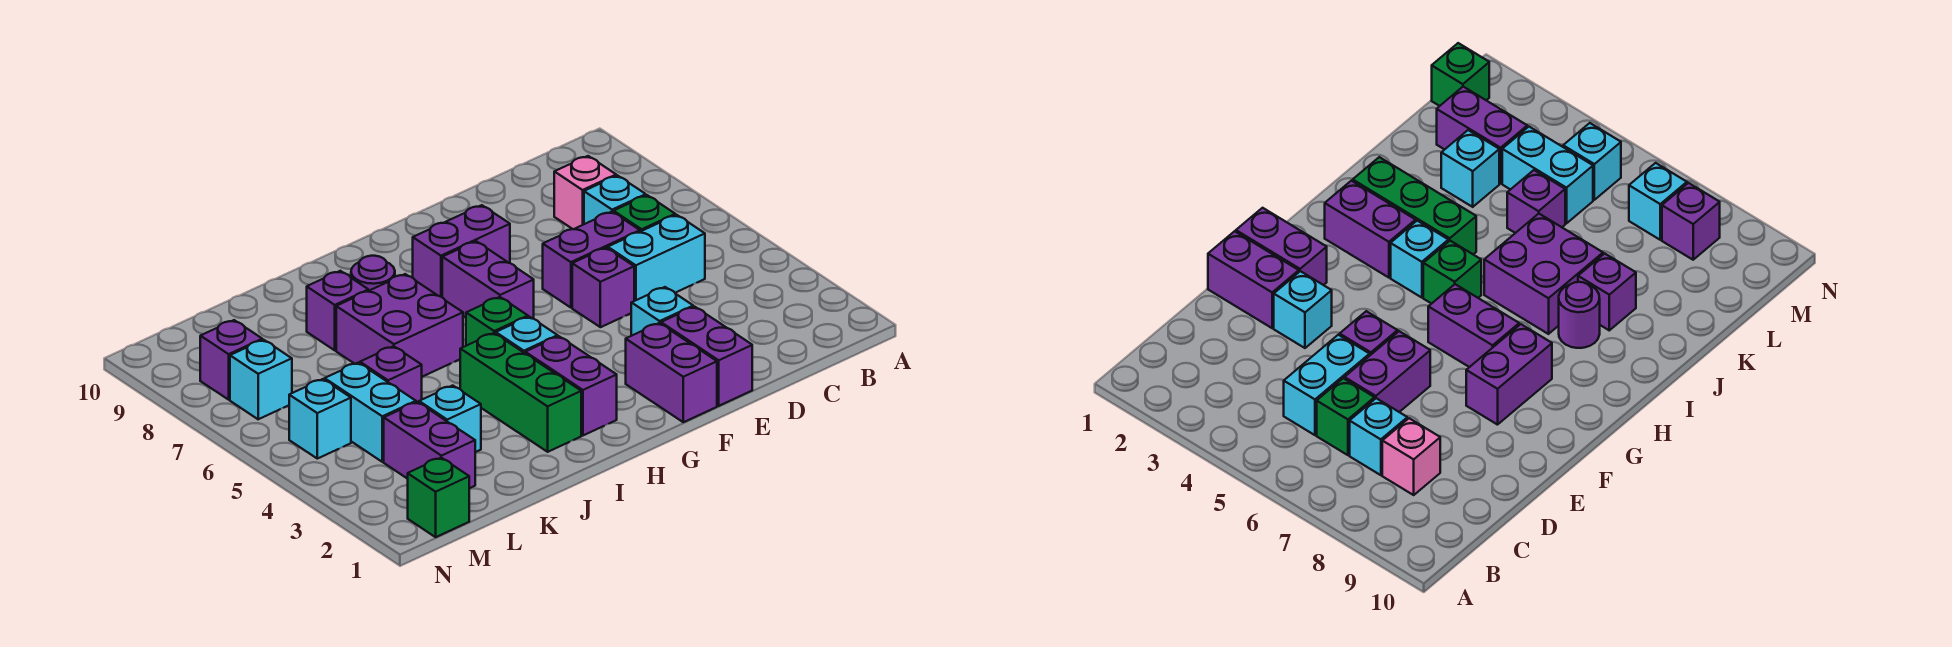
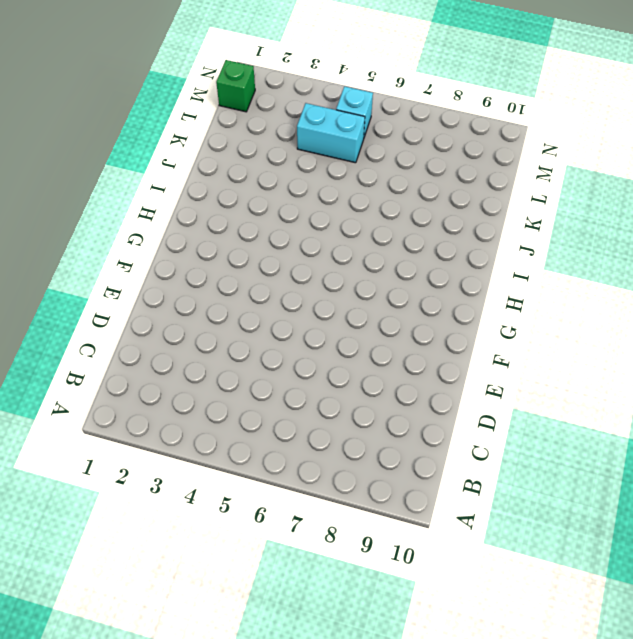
none -> cyan 1x2 brick [608,215,705,301]
none -> green 1x1 brick [614,195,675,232]
none -> cyan 1x1 brick [584,176,646,224]

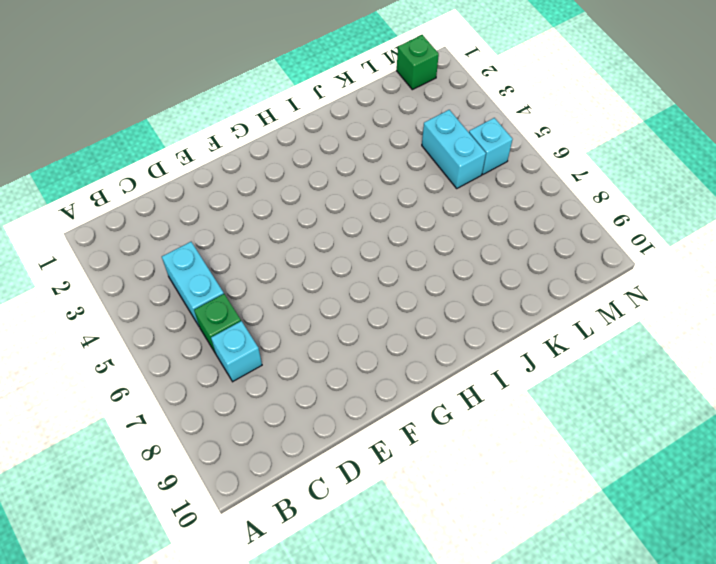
cyan 1x2 brick [162,242,224,326] -> cyan 1x2 brick turned to [608,215,705,301]
none -> pink 1x1 brick [554,156,616,229]
none -> purple 1x2 brick [543,212,640,308]
none -> purple 1x2 brick [661,307,752,406]

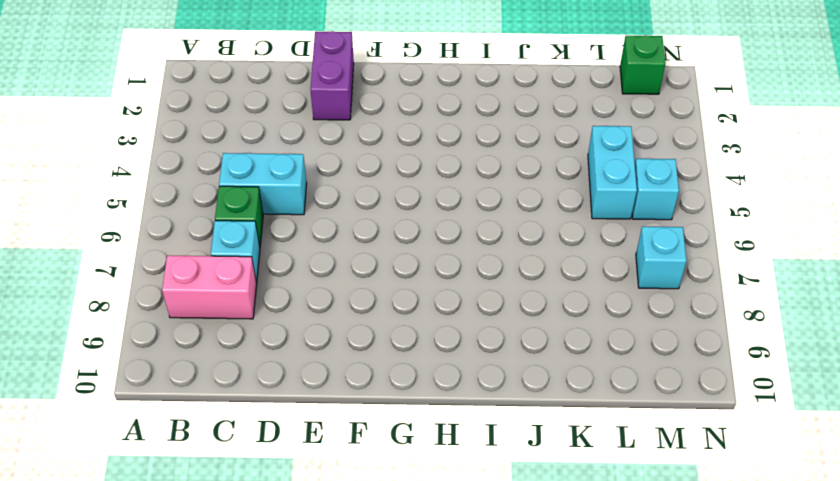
pink 1x2 brick [162,256,257,319] -> pink 1x1 brick [554,156,616,229]
none -> purple 1x2 brick [543,212,640,308]
none -> cyan 1x1 brick [631,287,693,336]
none -> purple 1x1 brick [572,248,634,327]

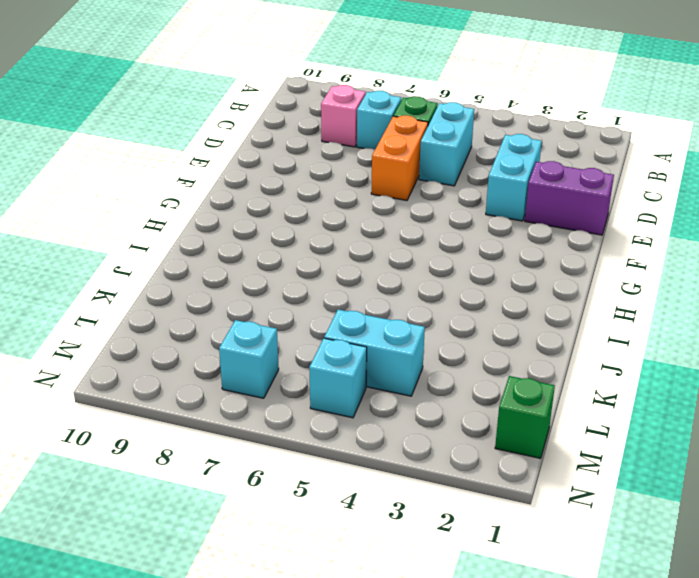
cyan 1x2 brick [486,134,542,221] -> cyan 1x1 brick [631,287,693,336]
orange 1x2 brick [371,115,428,200] -> purple 1x2 brick [543,212,640,308]
none -> purple 1x1 brick [572,248,634,327]
none -> purple 1x2 brick [626,323,717,422]
none -> purple 1x2 brick [413,205,510,297]

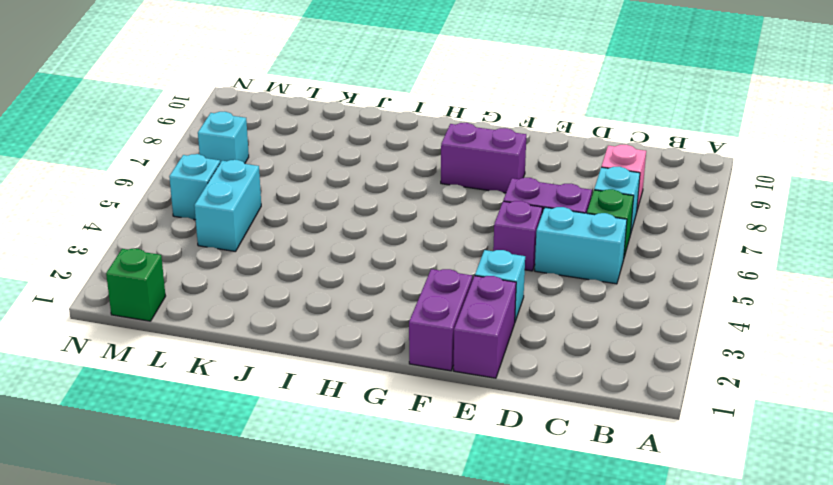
none -> purple 1x2 brick [442,241,534,319]
none -> purple 1x2 brick [525,336,617,435]
none -> cyan 1x1 brick [496,317,558,353]

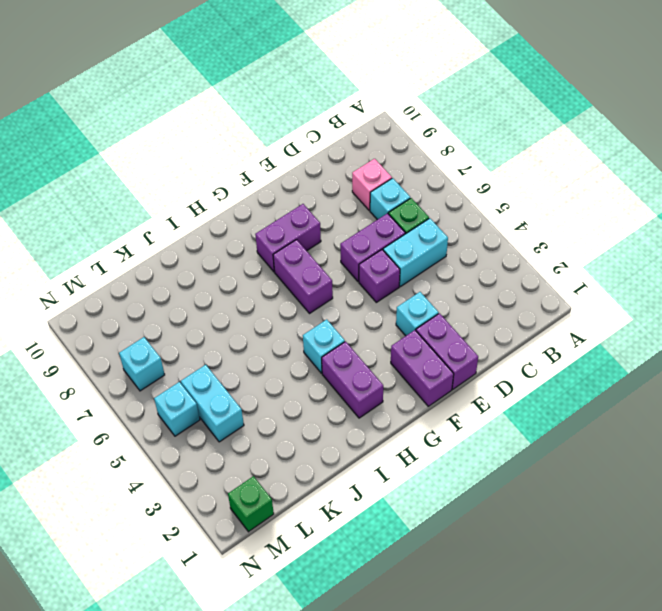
none -> green 1x1 brick [466,297,528,346]
none -> green 1x3 brick [460,333,581,452]
none -> purple 2x2 brick [336,274,463,377]

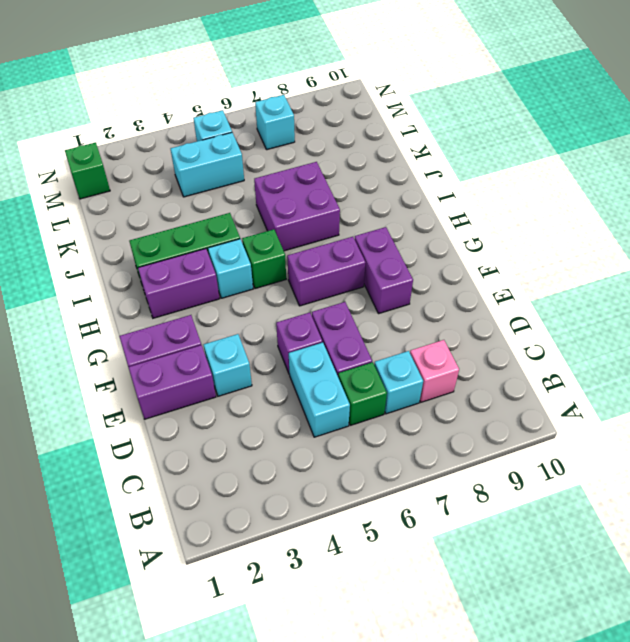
none -> purple 1x1 round brick [351,256,395,291]
none -> purple 1x1 brick [307,271,368,350]
none -> cyan 1x1 brick [419,386,481,452]

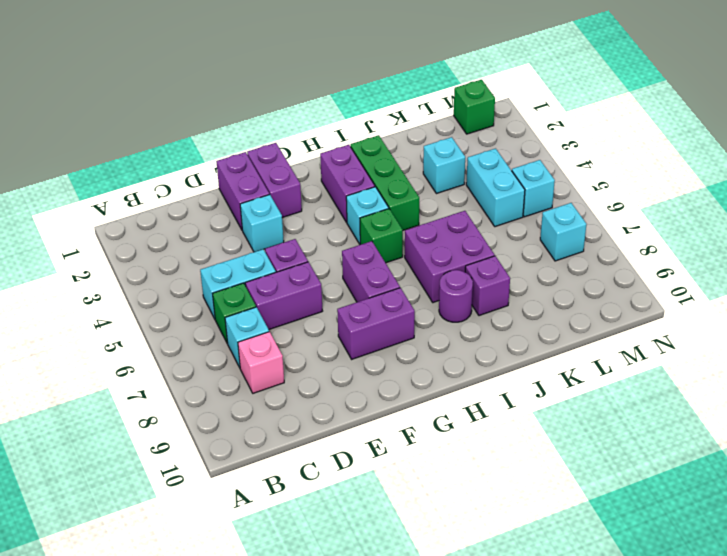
none -> purple 1x1 brick [360,346,422,402]
none -> purple 1x2 brick [384,402,475,488]
none -> purple 1x1 brick [200,320,262,400]

